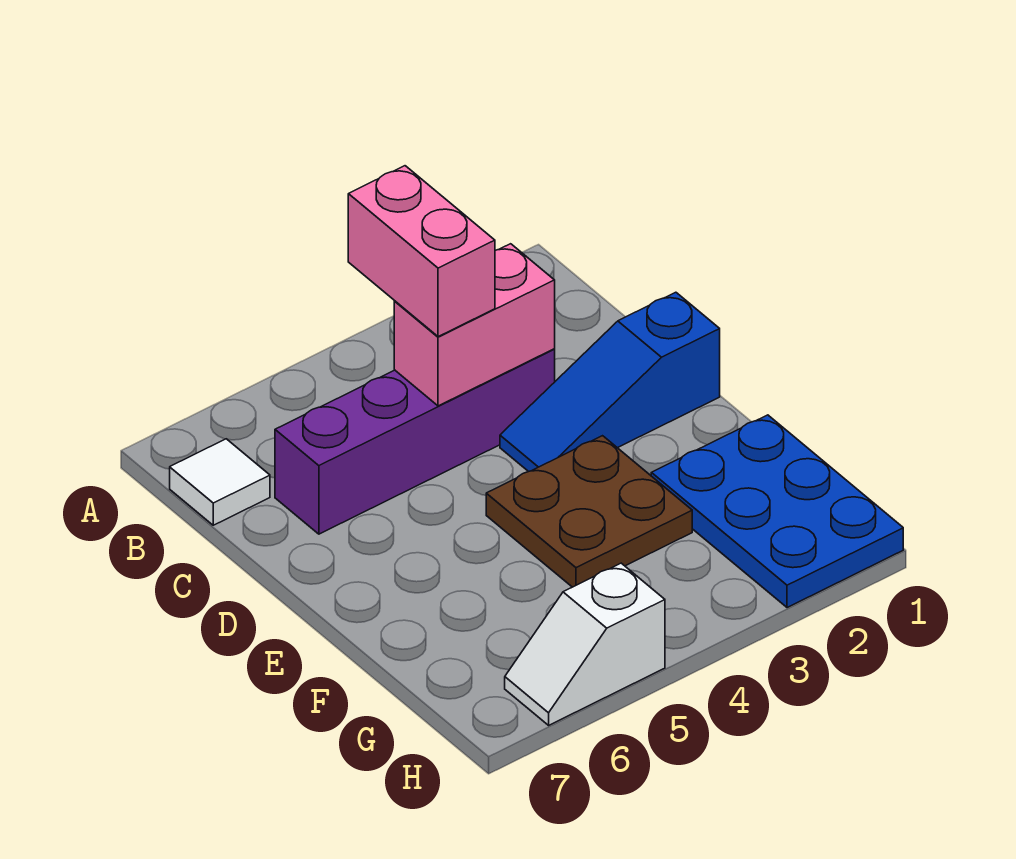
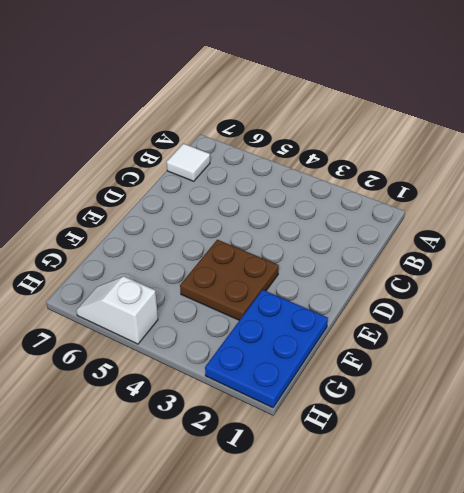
none -> purple 1x4 brick [275,349,555,534]
none -> blue 1x3 slope [500,292,720,472]

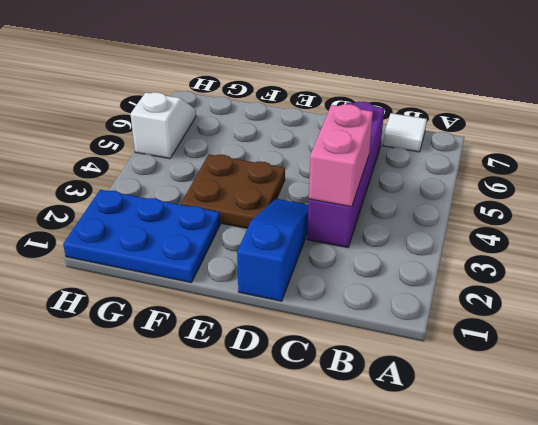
none -> pink 1x2 brick [348,166,495,337]

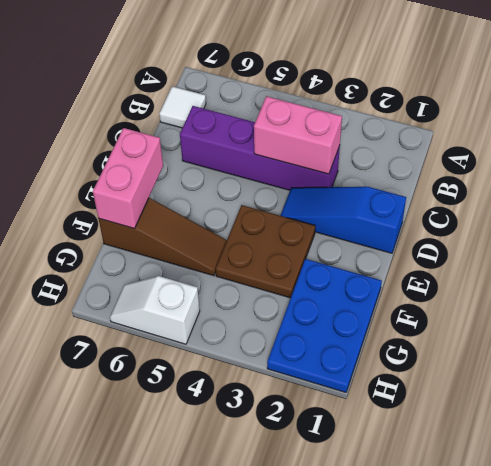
pink 1x2 brick [93,128,163,228] -> pink 1x2 brick moved to [348,166,495,337]
brown 1x3 slope [99,198,227,276] -> none

